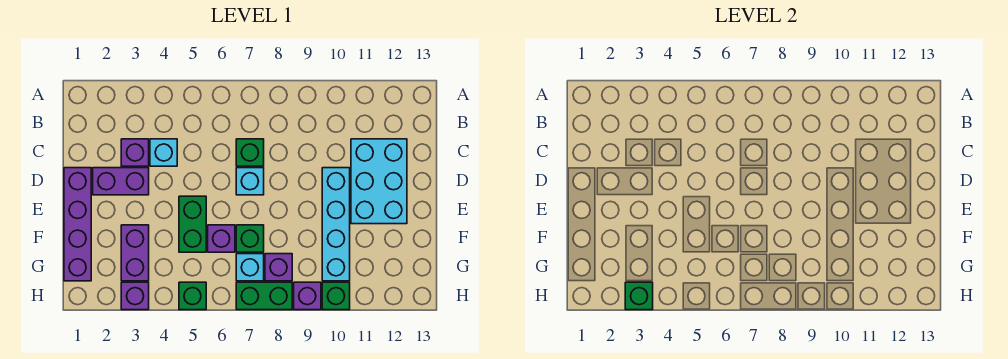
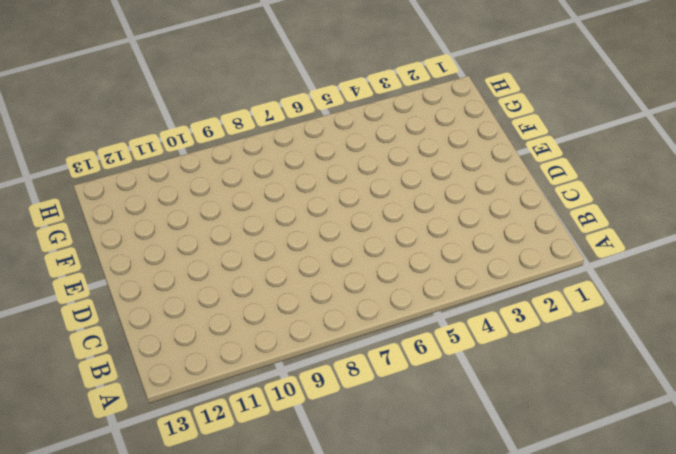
none -> purple 1x1 brick [121,139,149,166]
none -> cyan 1x1 brick [150,139,177,166]
none -> green 1x1 brick [236,139,264,166]

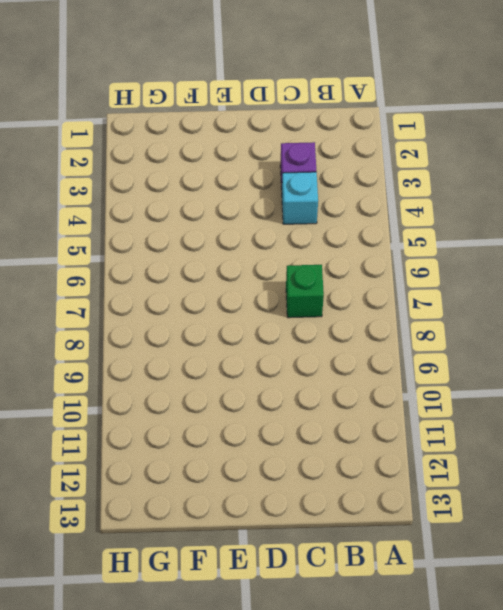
none -> cyan 2x3 brick [351,139,407,224]
none -> purple 1x4 brick [64,168,91,281]
none -> purple 1x2 brick [93,168,149,195]

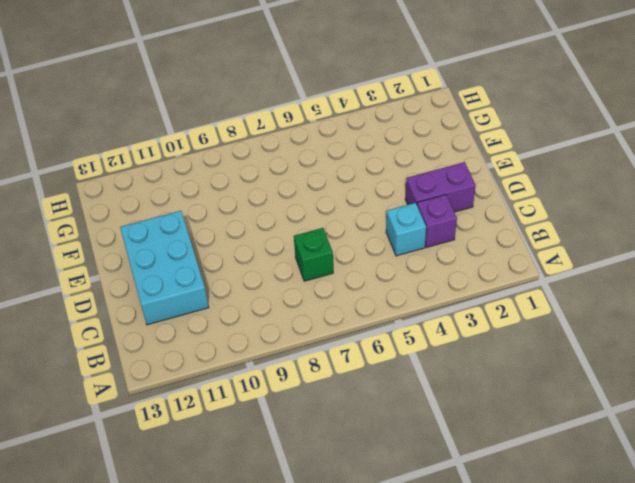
none -> purple 1x4 brick [64,168,91,281]
none -> cyan 1x1 brick [236,168,264,195]
none -> cyan 1x4 brick [322,168,350,281]

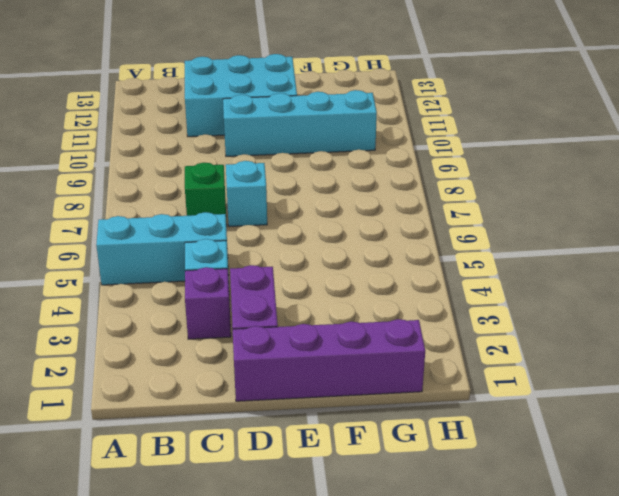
cyan 1x3 brick [96,212,228,285] -> none
none -> green 1x2 brick [179,196,206,252]
none -> purple 1x2 brick [121,225,149,281]
none -> purple 1x1 brick [208,225,235,252]

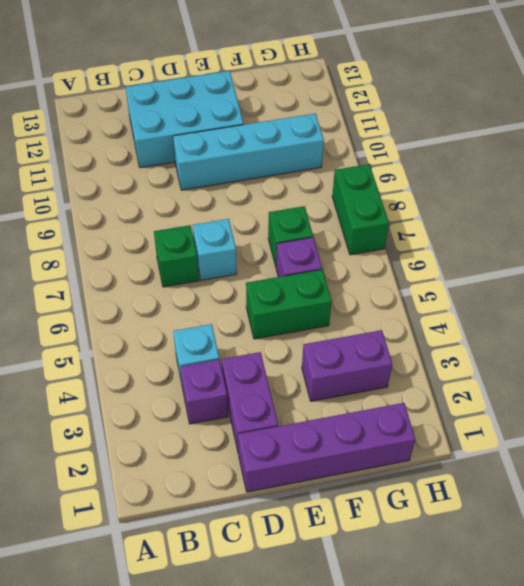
none -> cyan 1x1 brick [236,254,264,281]
none -> purple 1x1 brick [265,254,292,281]
none -> purple 1x1 brick [121,282,149,310]

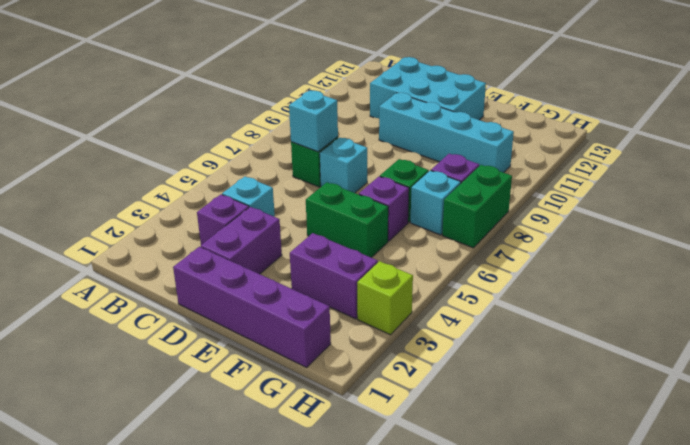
cyan 1x1 brick [289,91,338,152] -> none
lime 1x1 brick [357,261,413,335] -> purple 1x1 brick [121,282,149,310]
none -> green 1x1 brick [179,282,206,310]
none -> purple 1x1 brick [294,282,321,310]
none -> green 1x1 brick [322,282,350,310]

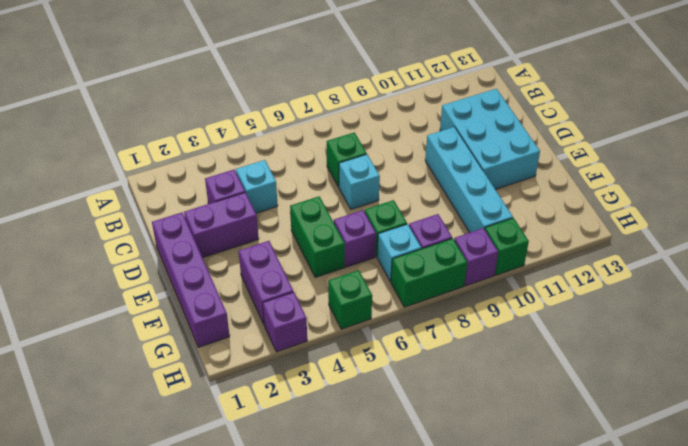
none -> green 1x1 brick [625,282,653,310]

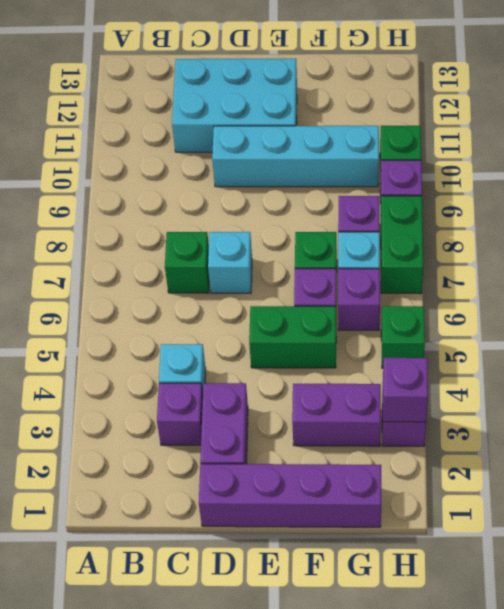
purple 1x1 brick [338,269,380,330] -> none
purple 1x1 brick [383,358,428,422] -> green 1x1 brick [625,282,653,310]

